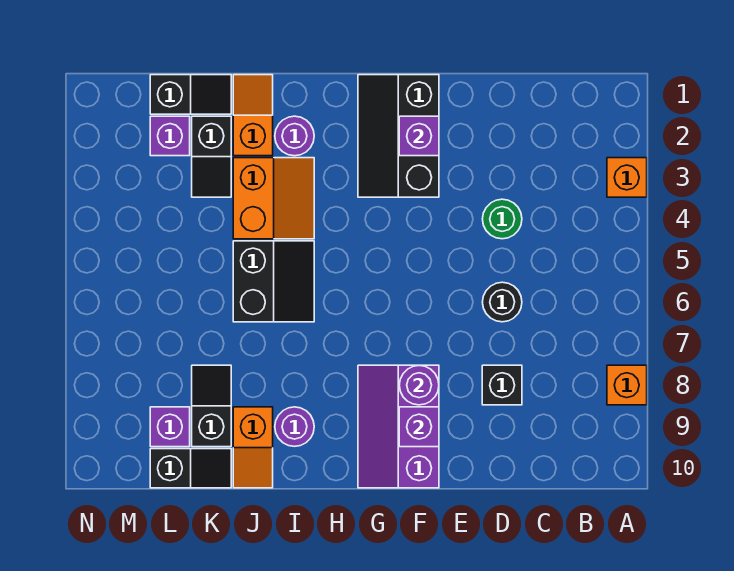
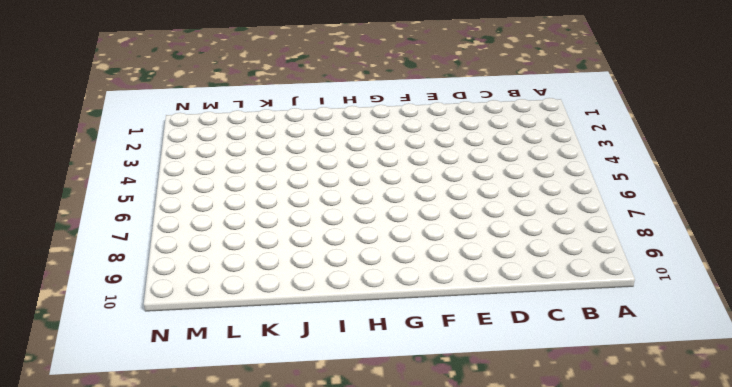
none -> orange 1x1 brick [607,158,647,197]
none -> orange 1x1 brick [607,365,647,405]
none -> green 1x1 round brick [483,199,522,239]

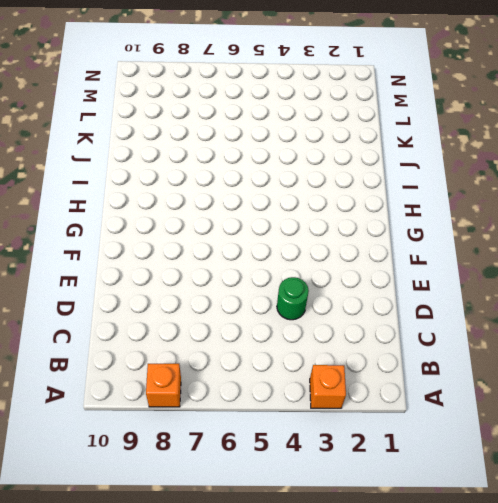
none -> black 1x1 round brick [483,282,522,322]
none -> black 1x1 brick [482,365,522,405]
none -> black 2x3 slope [358,75,439,197]

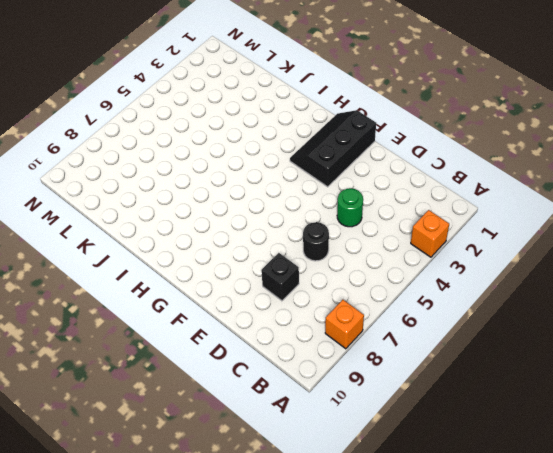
none -> purple 2x3 slope [358,365,439,488]
none -> purple 1x1 round brick [275,116,314,156]
none -> orange 2x2 slope [233,158,314,239]

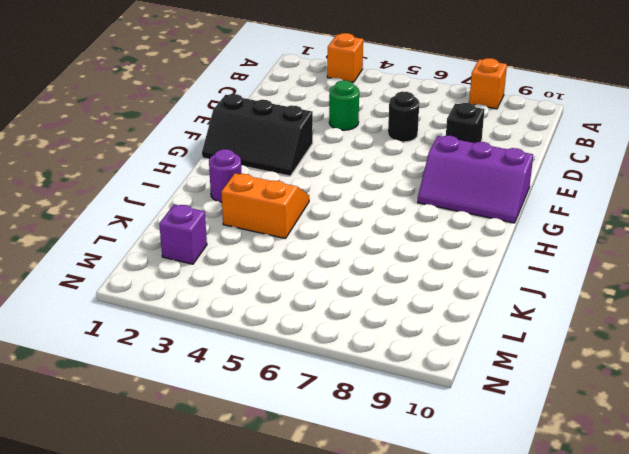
none -> black 2x2 slope [233,241,314,322]
none -> purple 1x1 round brick [275,407,314,446]
none -> orange 1x2 slope [233,75,273,156]

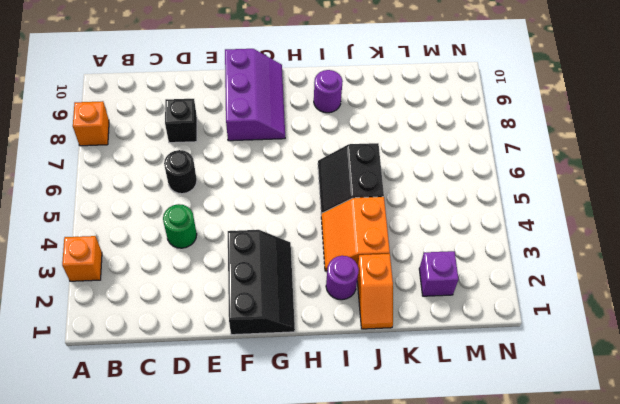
none -> orange 1x2 slope [233,407,273,488]
none -> black 1x2 slope [150,75,231,114]
none -> black 1x2 slope [192,116,231,197]

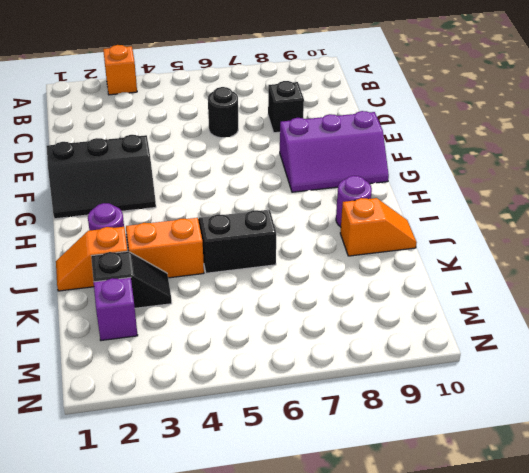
none -> orange 1x1 brick [607,365,647,405]
none -> green 1x1 round brick [483,199,522,239]
none -> black 1x2 slope [150,75,231,114]

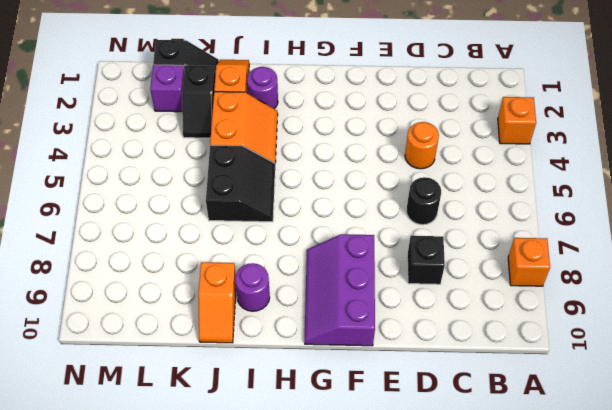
orange 1x1 round brick [405,122,439,169] -> green 1x1 round brick [483,199,522,239]
none -> black 2x3 slope [358,75,439,197]
none -> black 1x2 slope [192,365,231,447]
none -> black 1x2 slope [150,449,231,488]

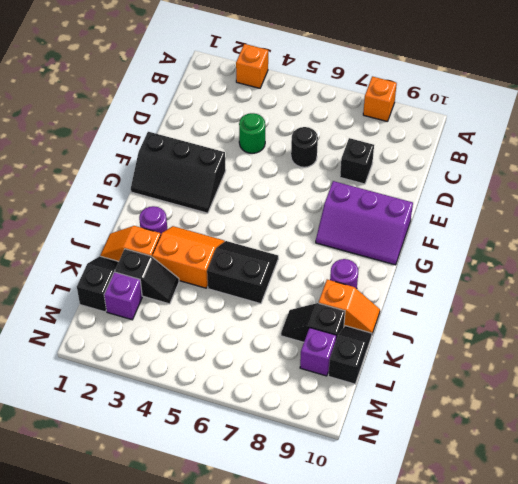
none -> purple 1x1 brick [399,116,439,156]
none -> purple 1x1 round brick [399,365,439,405]
none -> purple 1x1 brick [399,407,439,447]

